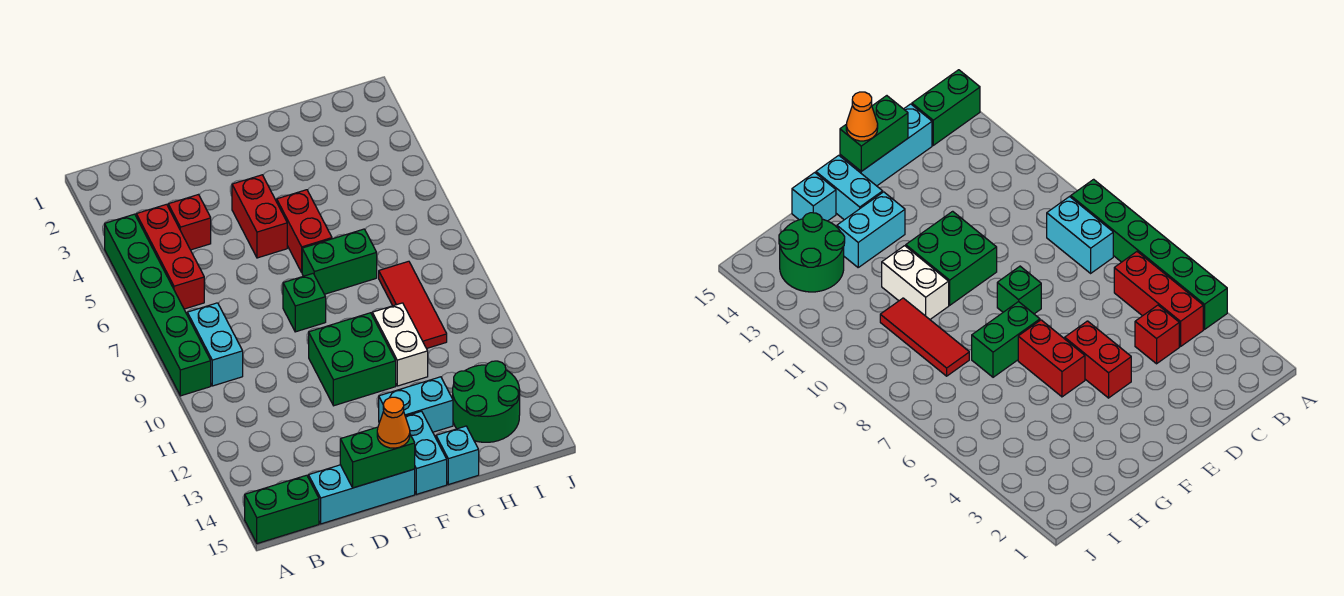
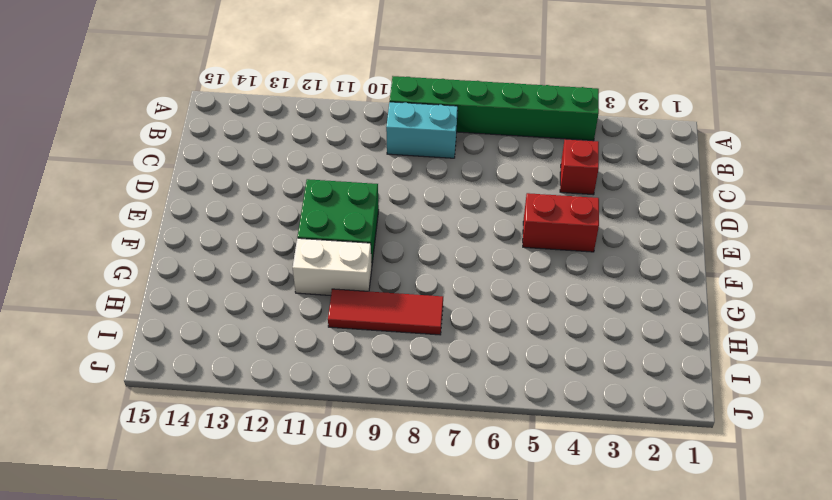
none -> green 1x2 brick [245,475,319,544]
none -> red 1x3 brick [136,204,204,309]
none -> cyan 1x3 brick [308,465,415,524]

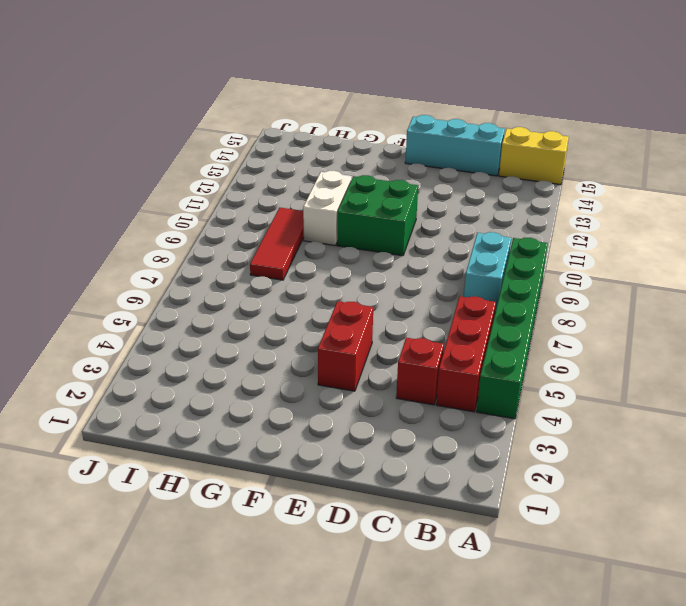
yellow 1x2 brick [499,127,569,185] -> green 1x2 brick [245,475,319,544]
none -> green 1x1 brick [283,274,326,332]
none -> red 1x2 brick [277,190,332,272]
none -> green 1x2 brick [302,229,377,294]

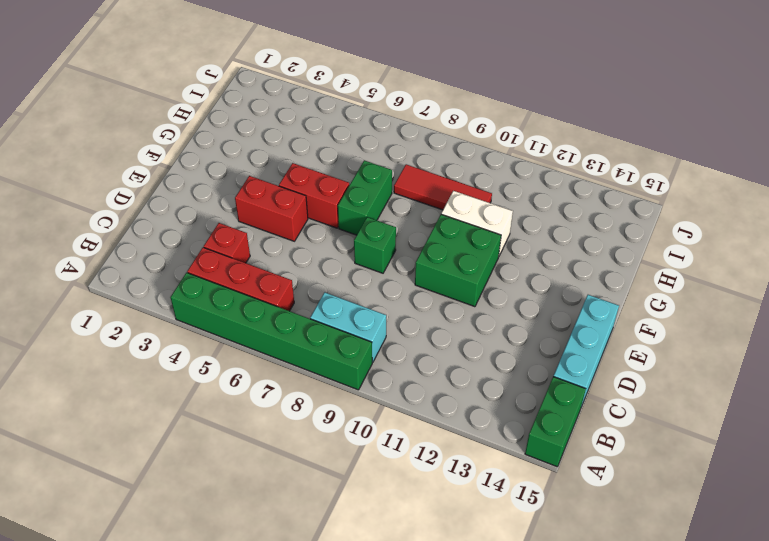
none -> cyan 1x2 brick [379,377,453,432]
none -> cyan 1x2 brick [405,411,447,494]
none -> cyan 1x1 brick [436,426,479,485]

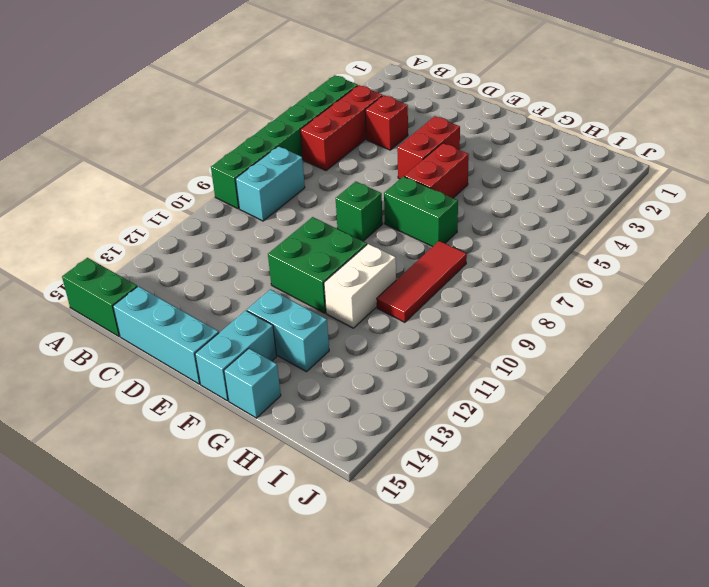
none -> green 2x2 round brick [453,361,520,442]
none -> green 1x2 brick [340,427,415,488]
none -> orange 1x1 cone [377,397,410,448]

